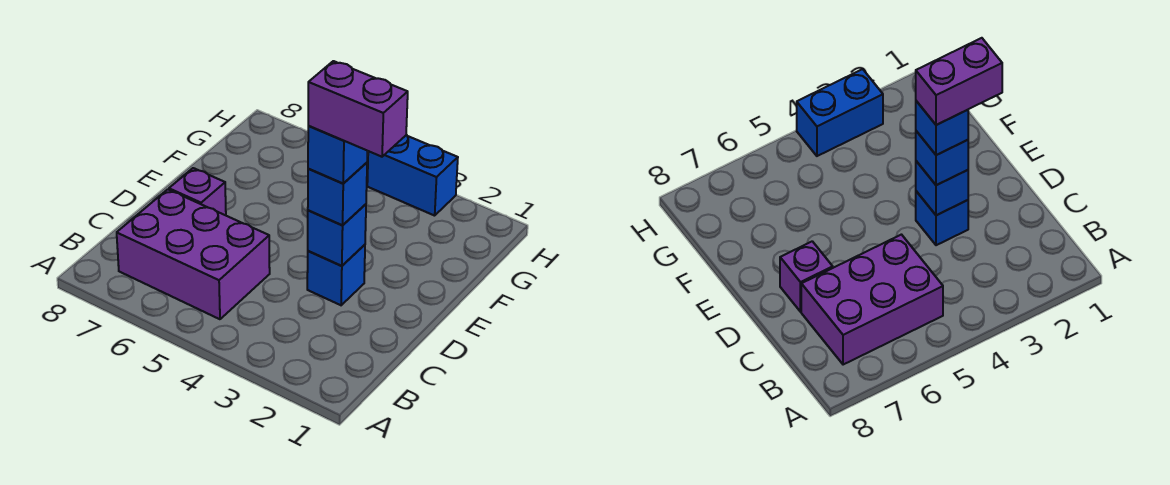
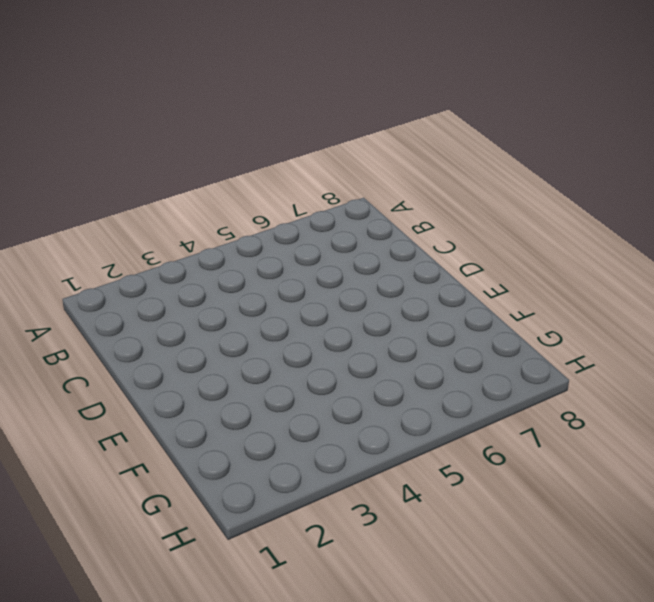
none -> purple 2x3 brick [117,189,270,319]
none -> blue 1x1 brick [307,245,365,305]

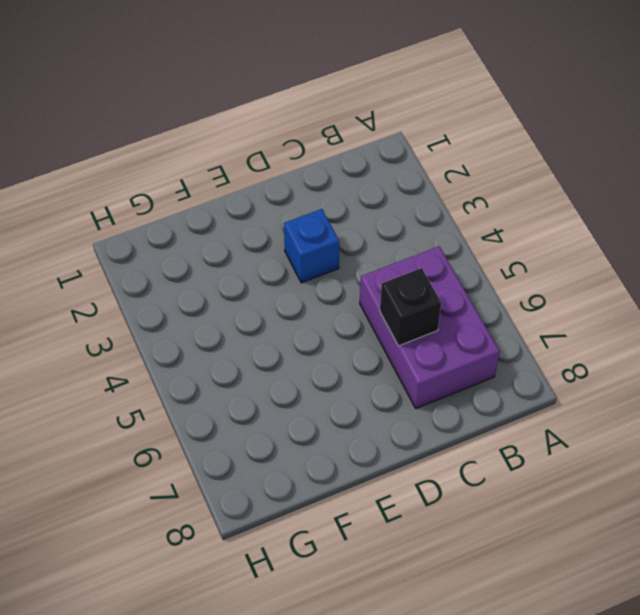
black 1x1 brick [380,268,441,346] -> none
none -> purple 1x1 brick [169,168,226,215]
none -> blue 1x2 brick [367,135,458,216]

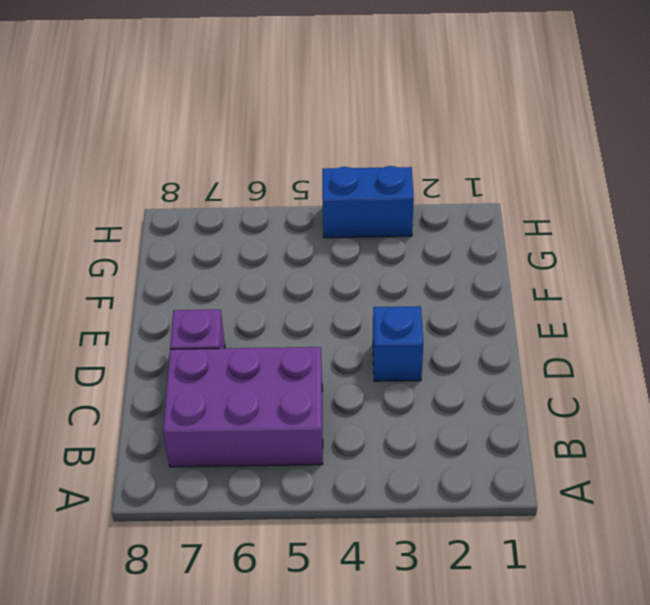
none -> blue 1x1 brick [308,204,366,266]
none -> blue 1x1 brick [308,163,367,225]

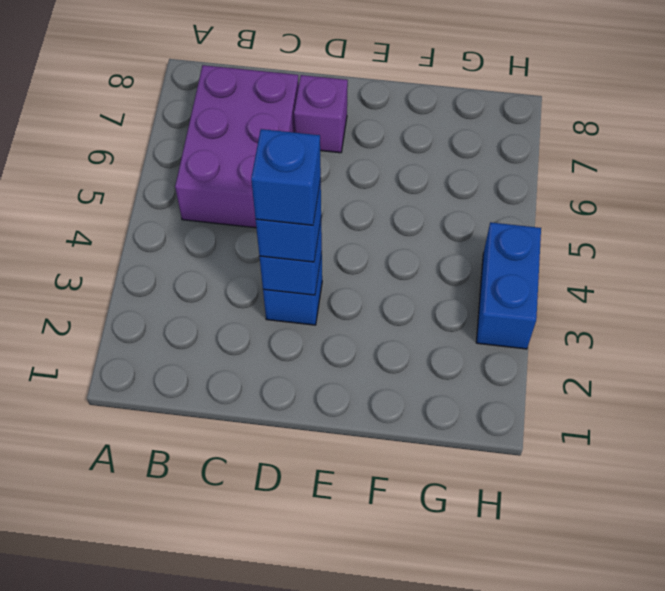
none -> purple 1x2 brick [308,61,408,157]

